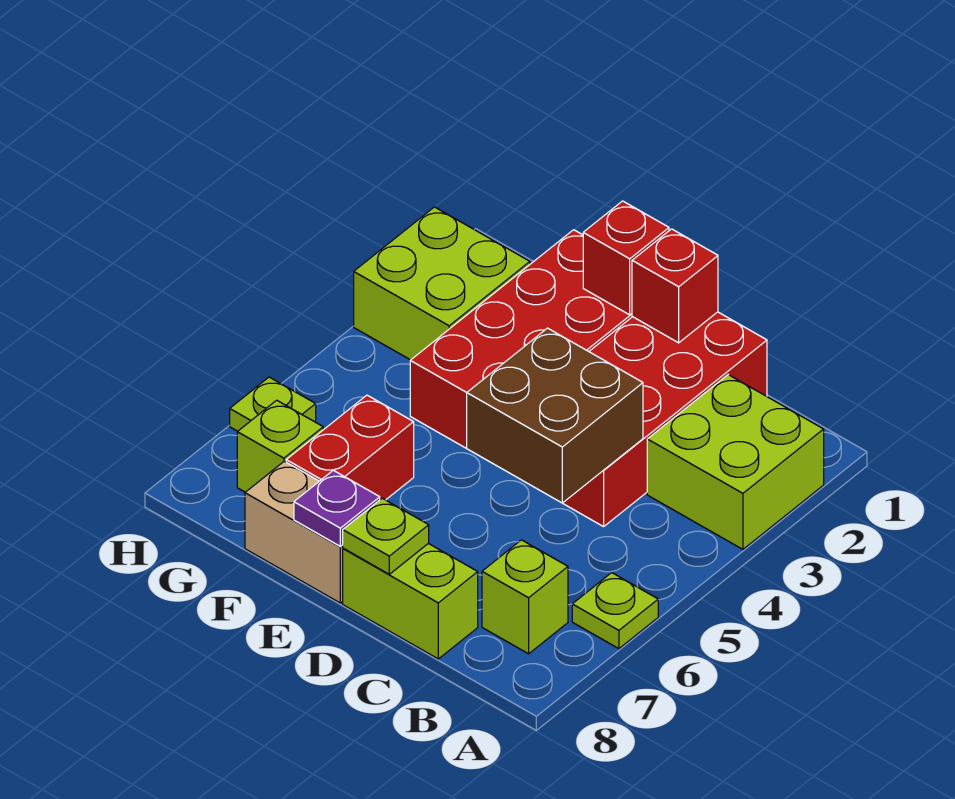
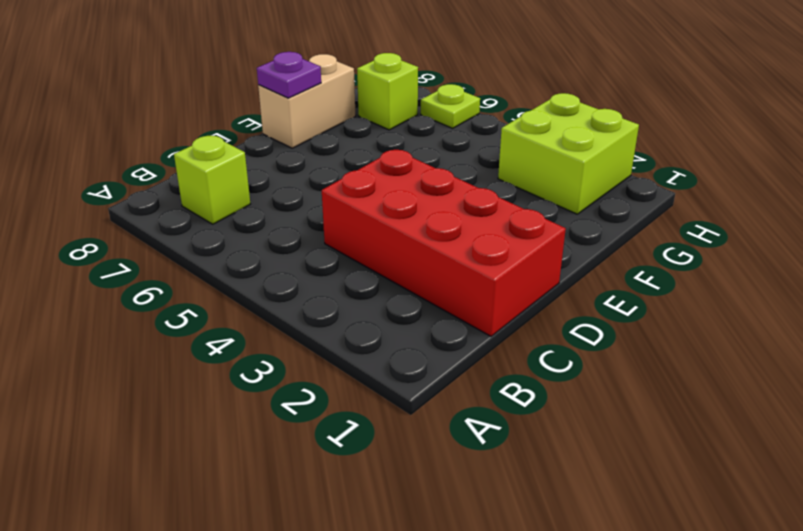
none -> lime 2x2 brick [647,375,824,549]
none -> lime 1x1 plate [572,573,658,649]
none -> lime 1x2 brick [343,543,478,659]

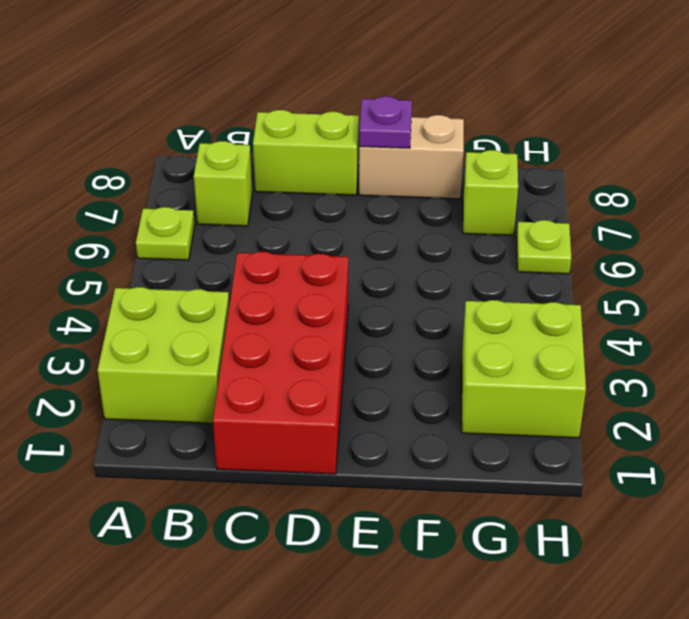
none -> red 2x4 brick [410,230,632,448]
none -> red 1x2 brick [286,395,414,500]
none -> brown 2x2 brick [467,328,643,503]

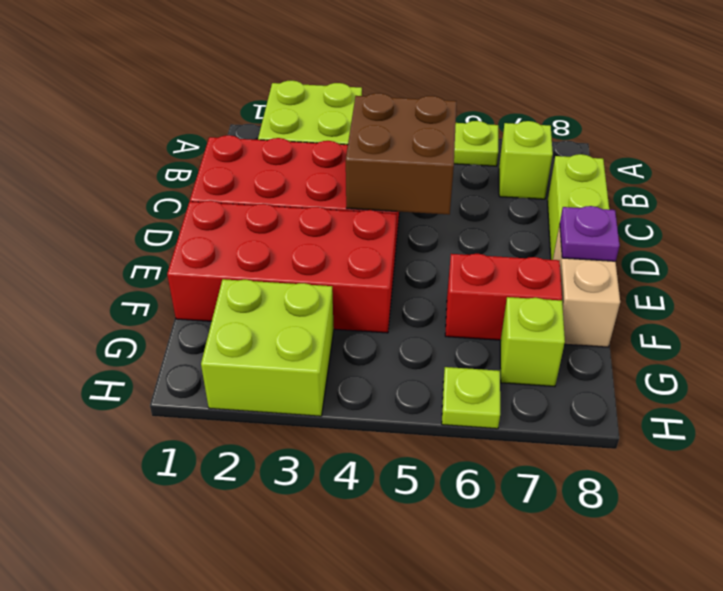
none -> red 1x1 brick [632,229,718,343]
none -> lime 1x1 plate [343,498,429,574]
none -> red 1x1 brick [583,201,669,315]

